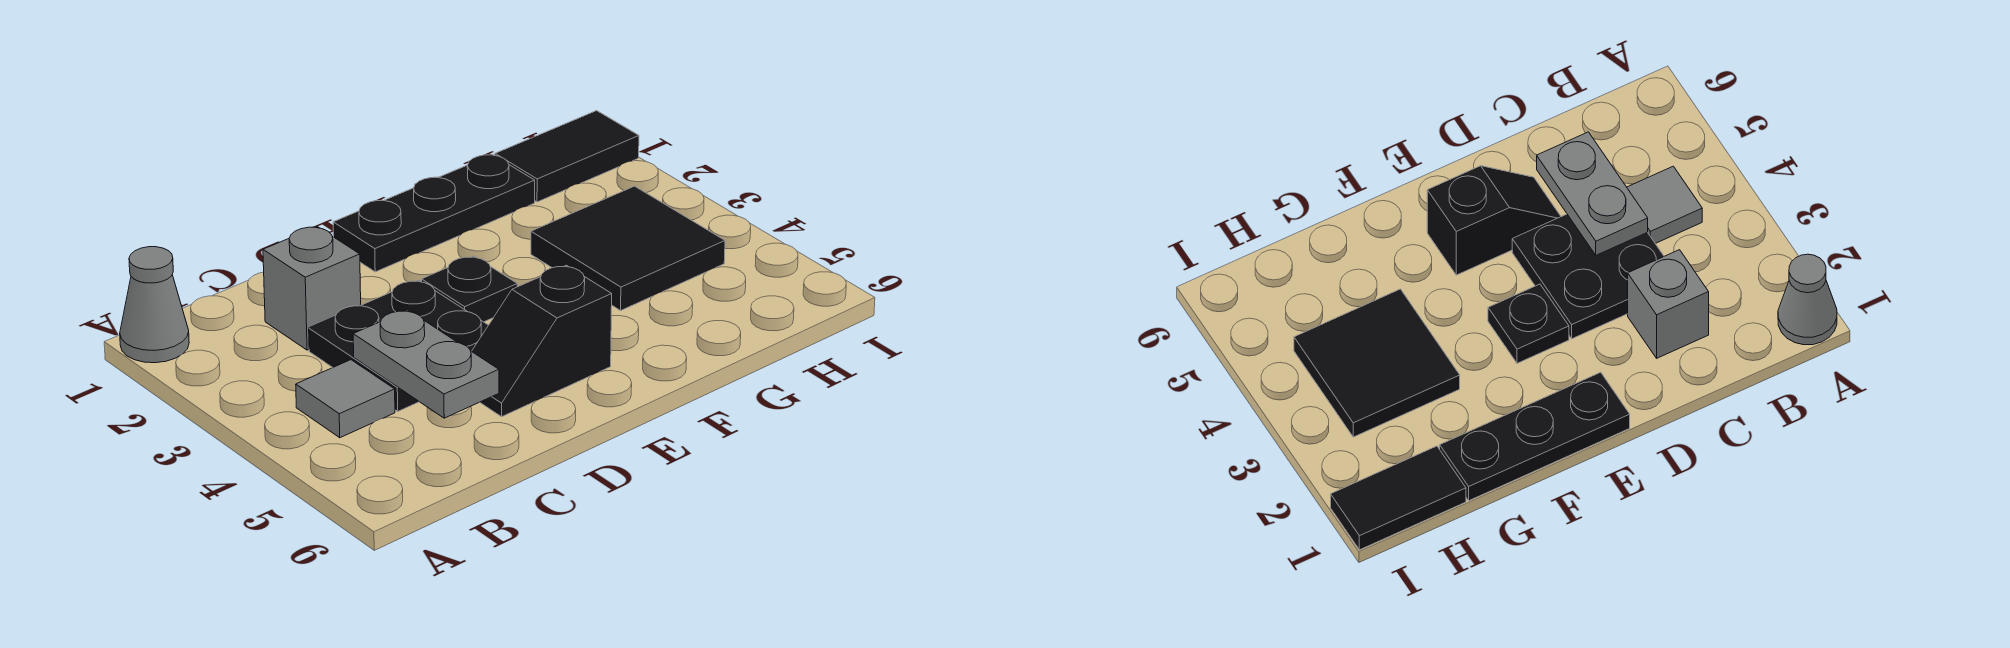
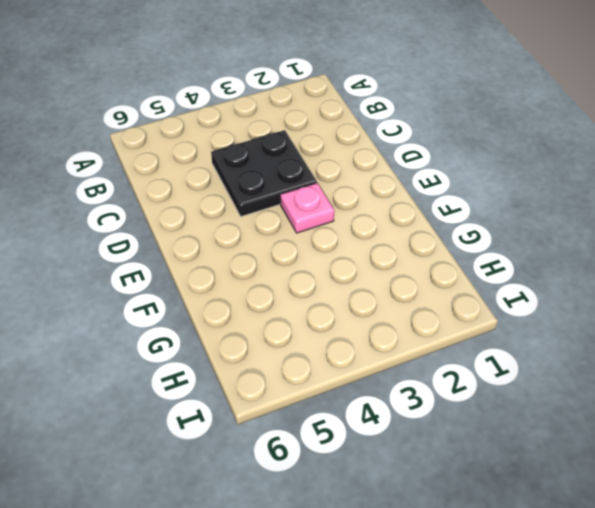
pink 1x1 plate [281,183,334,233] -> black 1x1 plate [422,256,517,322]
none -> grey 1x1 cone [120,247,189,363]
none -> grey 1x1 tile [296,360,395,438]

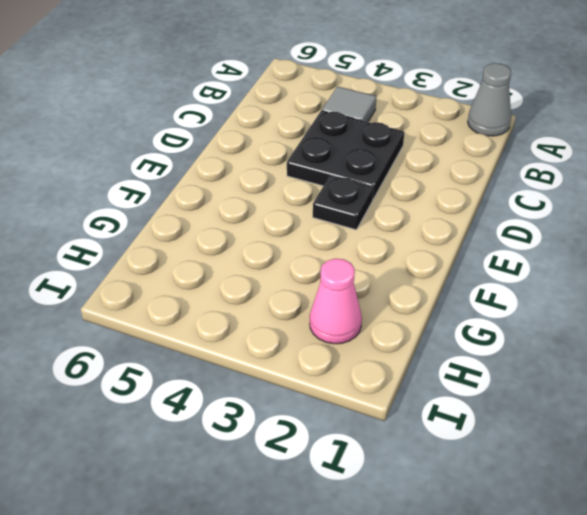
pink 1x1 cone [310,259,362,344] -> none
none -> grey 1x1 brick [263,227,361,350]
none -> black 1x2 slope [472,265,612,417]

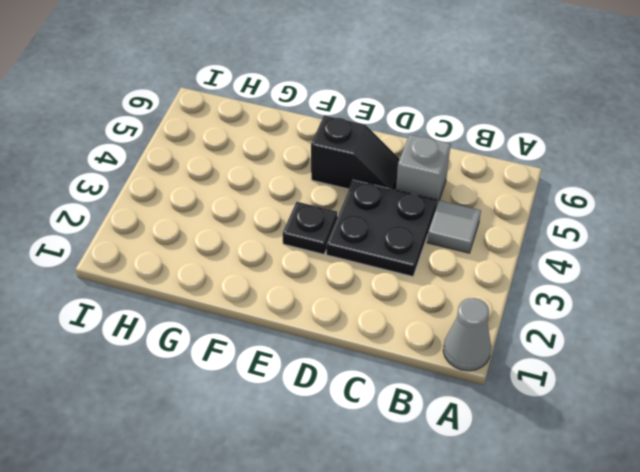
grey 1x1 brick [396,135,451,208] -> grey 1x1 brick moved to [263,227,361,350]
none -> black 1x3 plate [333,155,535,272]
none -> black 2x2 tile [531,186,725,310]

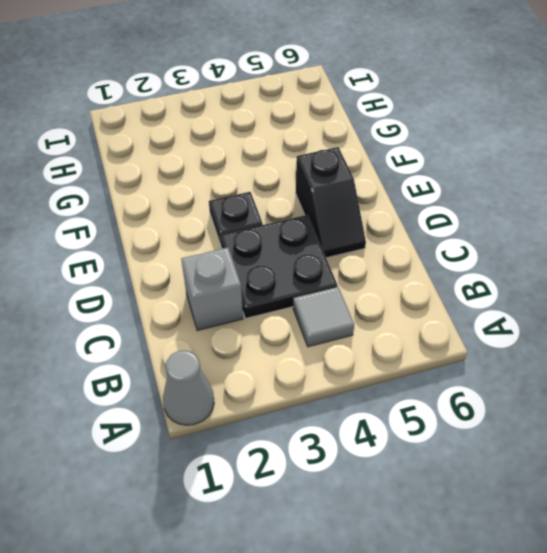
none -> black 1x3 plate [333,155,535,272]
none -> black 2x2 tile [531,186,725,310]

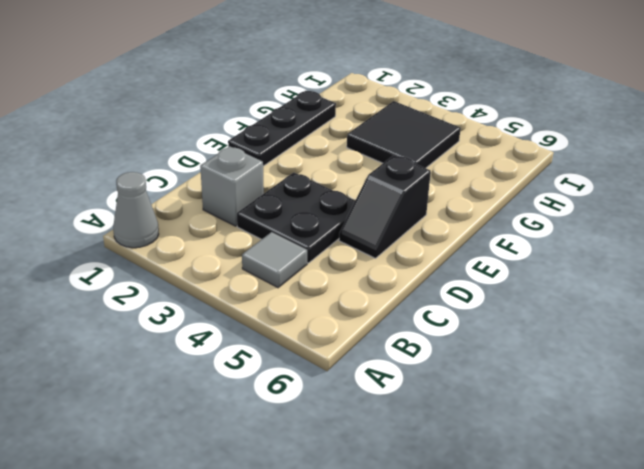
none -> black 1x1 plate [422,256,517,322]
none -> black 1x2 tile [495,111,639,202]

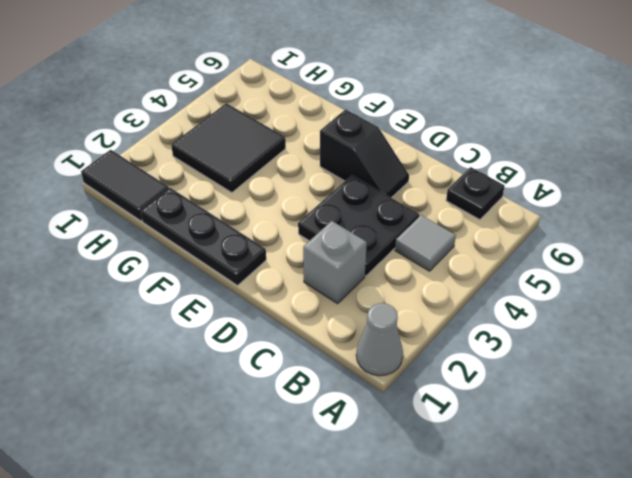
black 1x1 plate [446,167,505,220] -> black 1x1 plate moved to [422,256,517,322]
none -> grey 1x2 plate [353,310,499,418]

